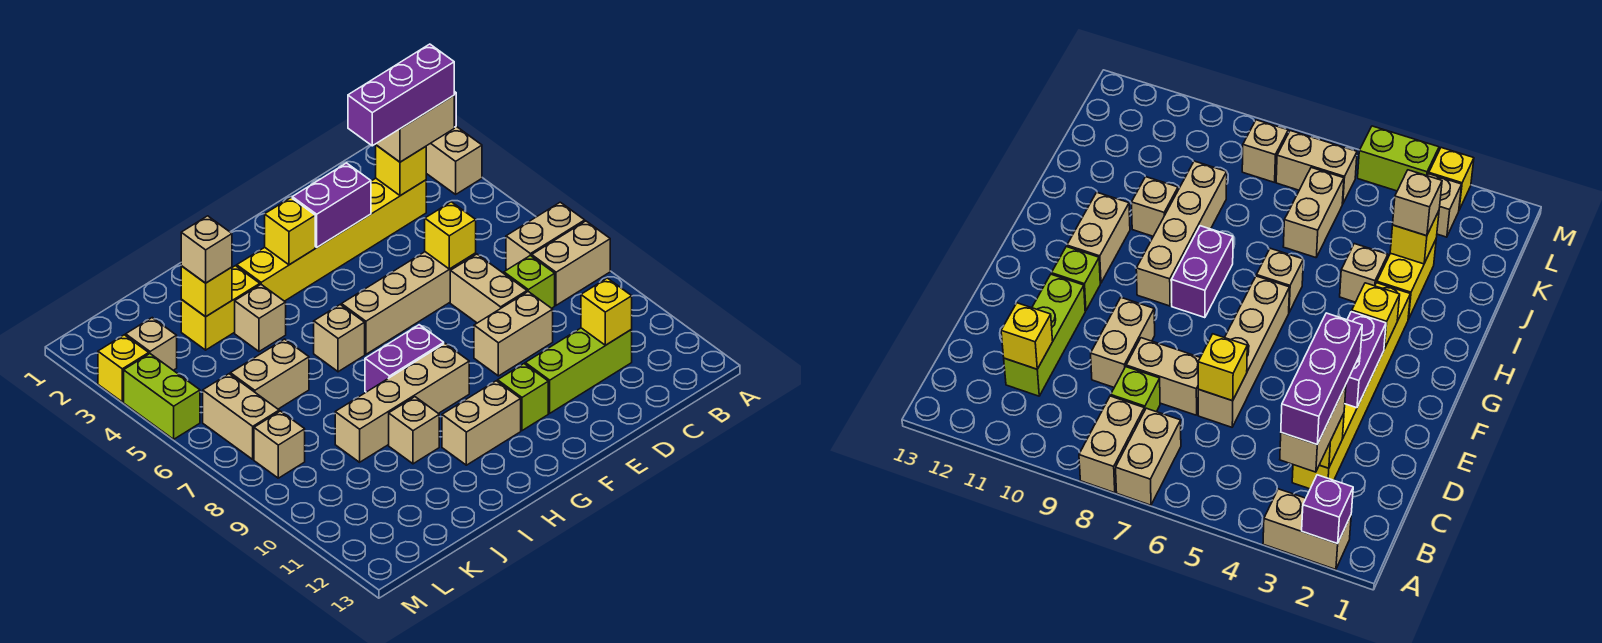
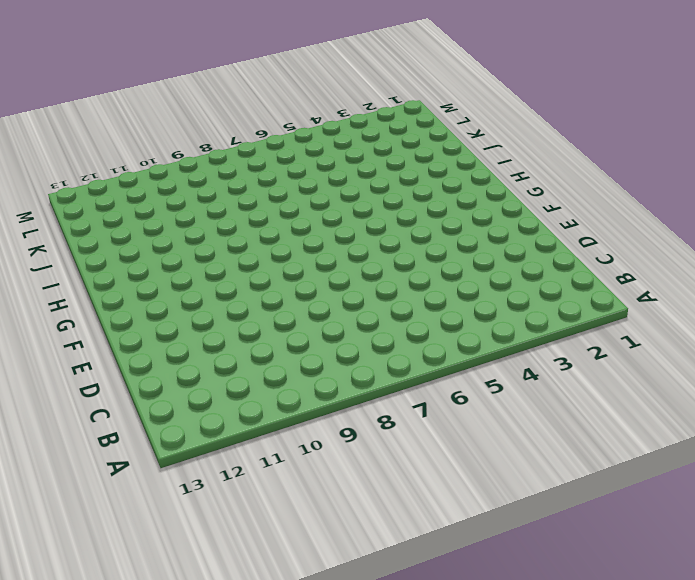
none -> tan 1x2 brick [426,126,482,194]
none -> tan 1x2 brick [506,202,585,270]
none -> tan 1x2 brick [532,221,610,305]
none -> yellow 1x6 brick [237,178,426,301]

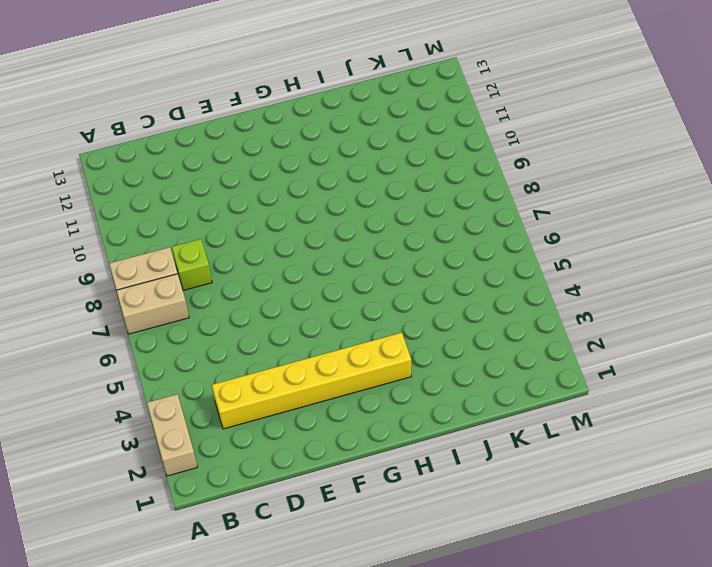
none -> lime 1x3 brick [525,328,632,413]
none -> tan 1x4 brick [342,252,476,354]
none -> tan 1x2 brick [450,254,527,323]
none -> tan 1x2 brick [474,292,553,376]

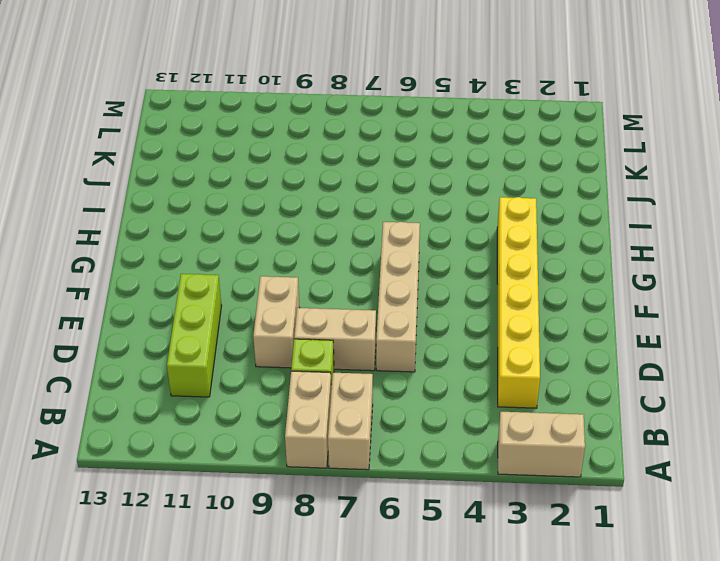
none -> lime 1x1 brick [498,364,548,431]
none -> purple 1x2 brick [365,325,444,392]
none -> tan 1x4 brick [335,344,469,462]
none -> tan 1x2 brick [442,381,521,465]

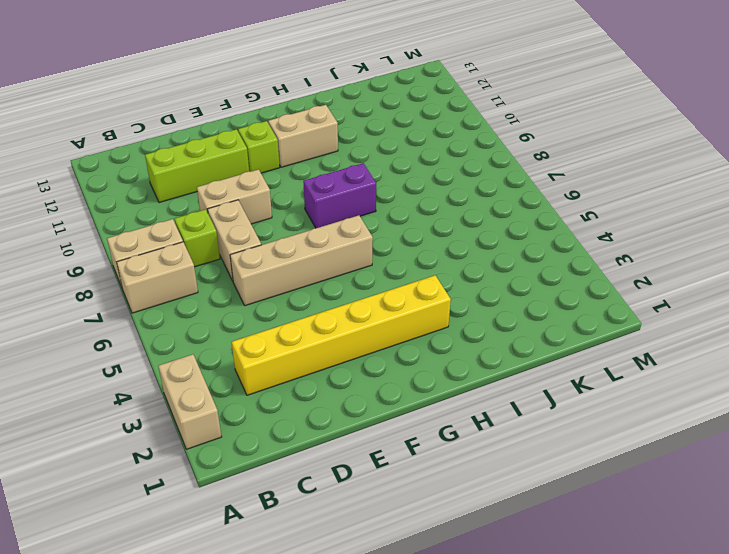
none -> tan 1x4 brick [335,344,469,462]
none -> tan 1x1 brick [314,305,365,372]
none -> yellow 1x2 brick [181,266,260,350]
none -> tan 1x1 brick [235,285,286,351]

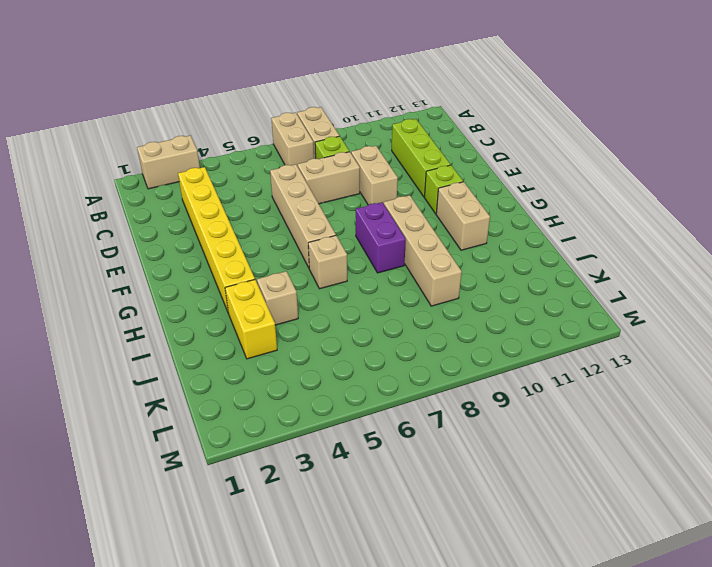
none -> tan 1x1 brick [389,397,439,464]
none -> tan 1x2 brick [230,339,309,409]
none -> tan 1x1 brick [126,318,177,370]
none -> tan 1x2 brick [203,374,279,459]

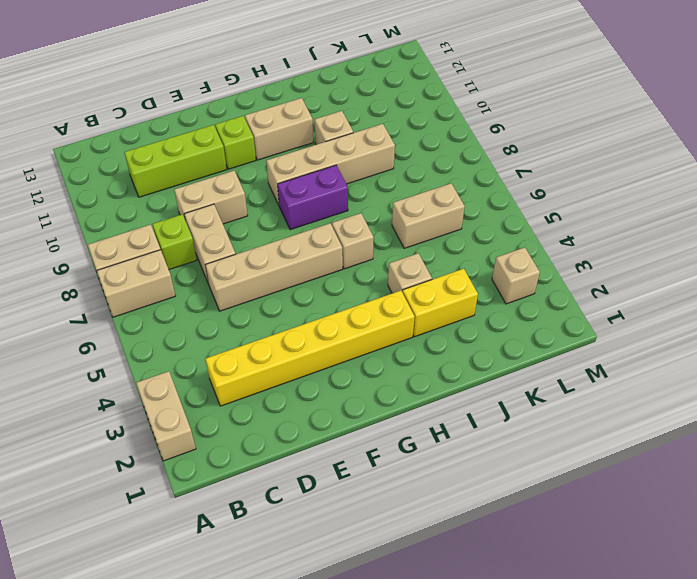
none -> tan 1x2 brick [203,374,279,459]
none -> tan 1x1 brick [254,411,305,478]
none -> yellow 1x1 brick [98,335,149,402]
none -> lime 1x2 brick [124,354,200,439]

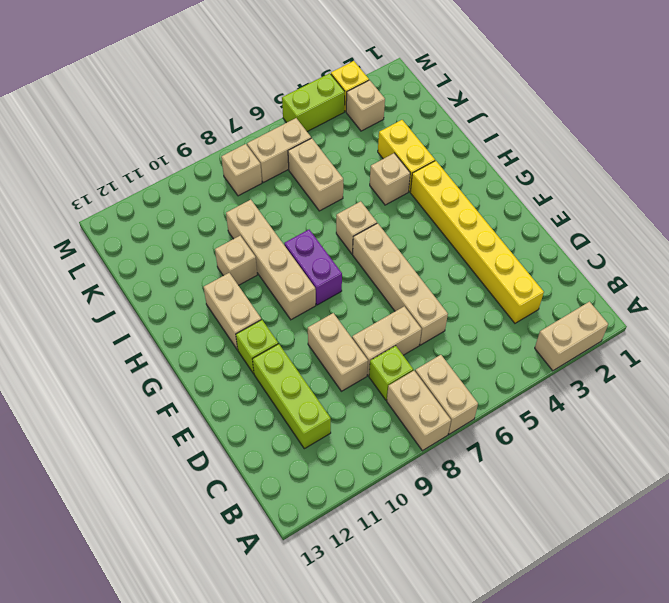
none -> purple 1x1 brick [1302,475,1353,544]
none -> yellow 1x1 brick [376,145,426,196]
none -> yellow 1x1 brick [581,278,632,345]
none -> yellow 1x1 brick [425,202,476,269]

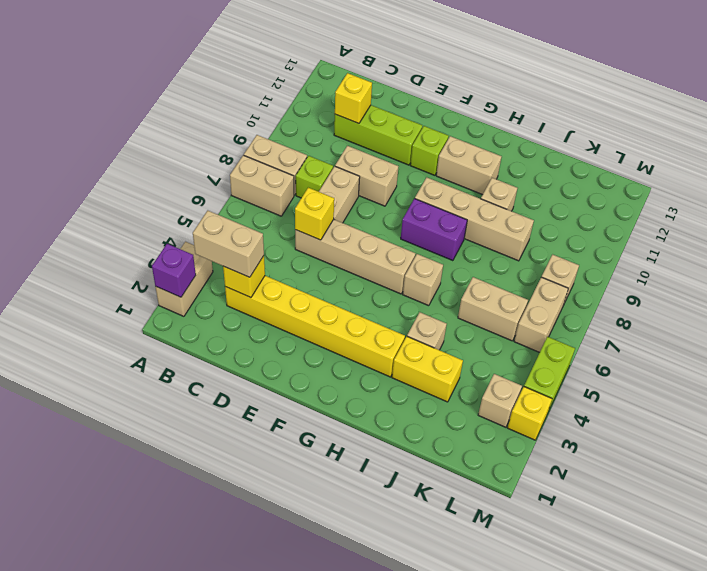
none -> purple 1x2 brick [292,163,371,247]
none -> yellow 1x1 brick [265,198,315,265]
none -> yellow 1x1 brick [181,266,232,317]
none -> tan 1x1 brick [181,216,232,283]

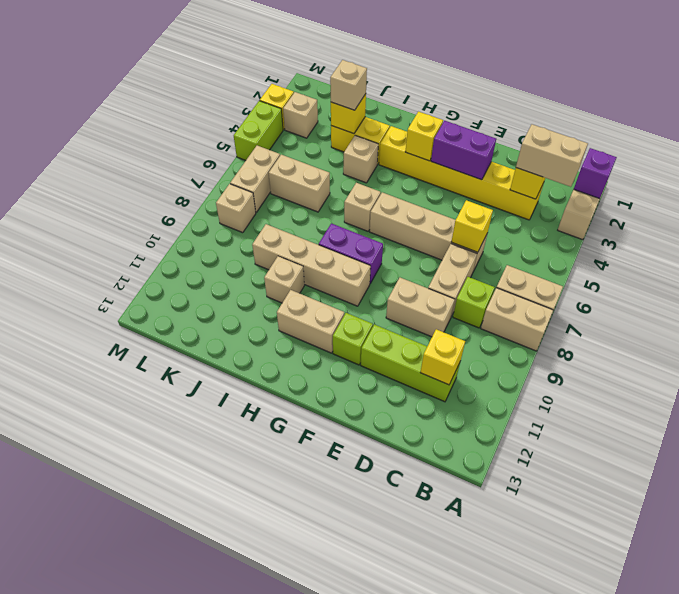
none -> purple 1x3 brick [348,44,454,146]

